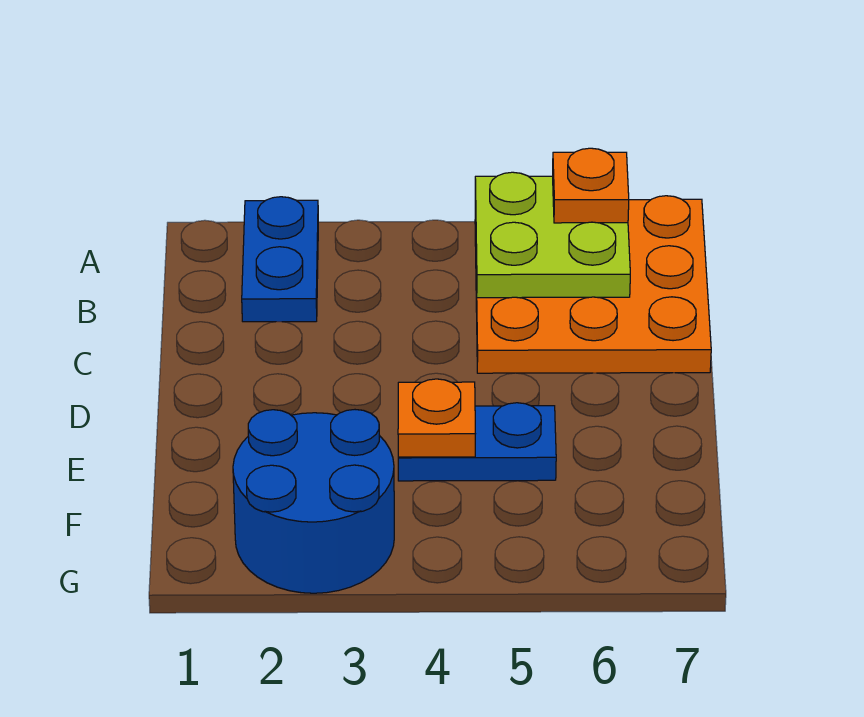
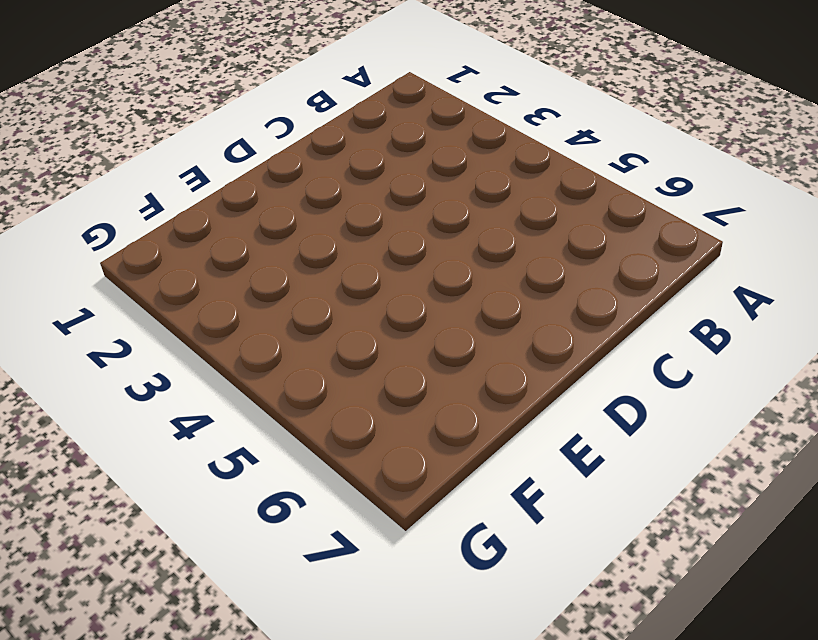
none -> blue 1x2 plate [242,197,318,322]
none -> orange 3x3 plate [475,196,711,373]

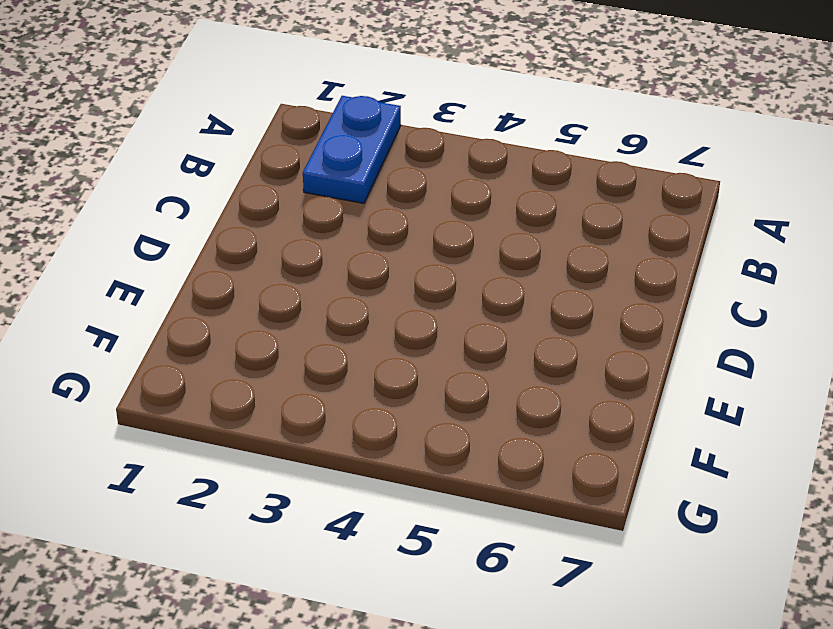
none -> orange 3x3 plate [475,196,711,373]
none -> blue 1x2 plate [398,403,556,481]

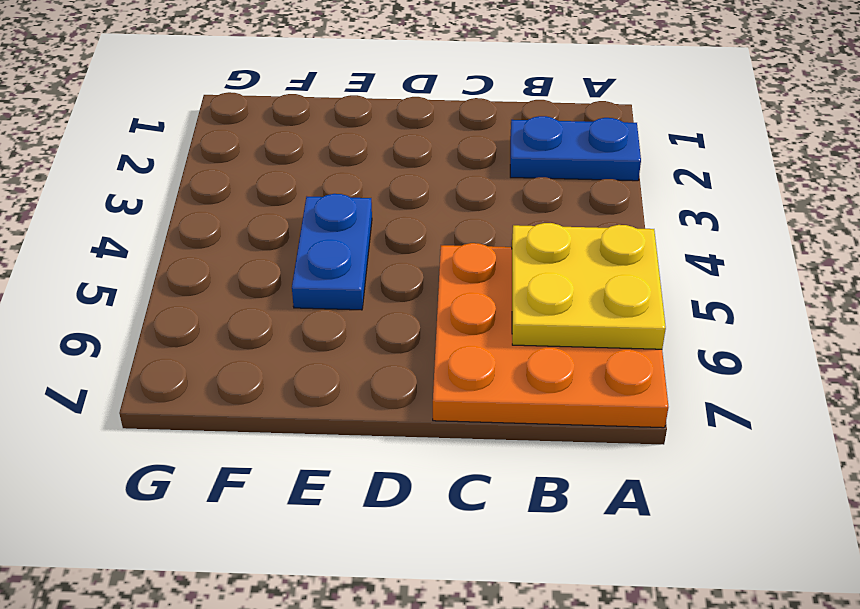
yellow 2x2 plate [512,223,666,349] -> lime 2x2 plate [475,172,630,298]
none -> blue 2x2 round brick [233,410,394,593]
none -> orange 1x1 plate [398,379,475,457]

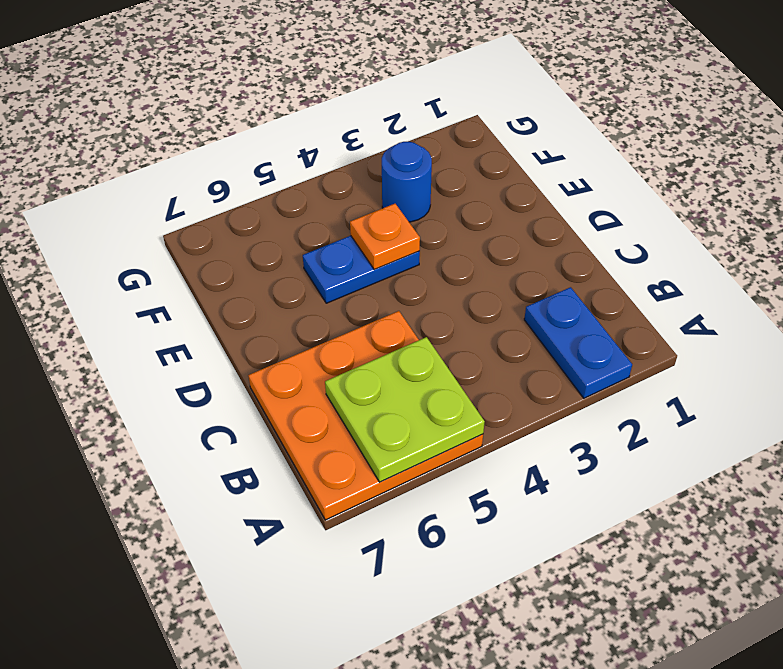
blue 1x1 round brick [382,142,432,222] -> blue 2x2 round brick [233,410,394,593]
none -> orange 1x1 plate [553,148,629,223]

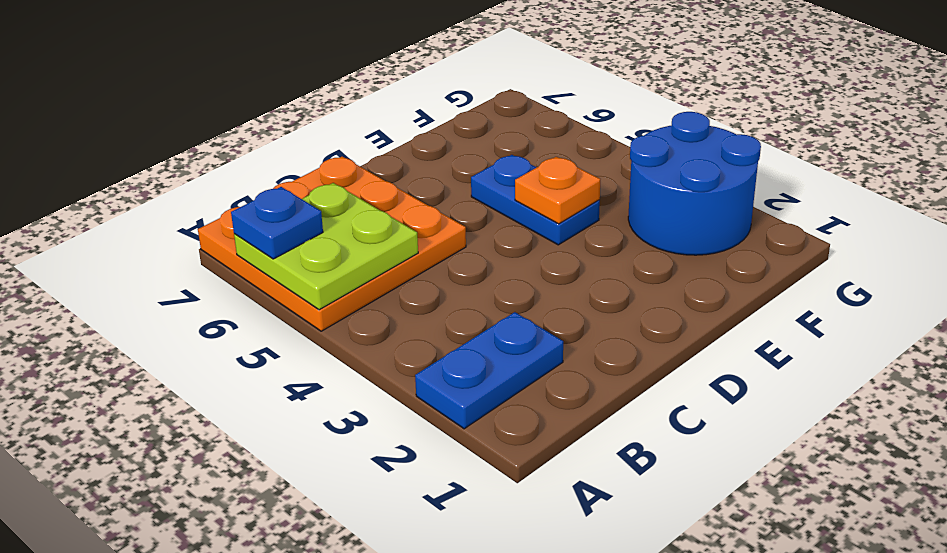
blue 1x1 plate [231,187,323,259] -> orange 1x1 plate [553,148,629,223]

